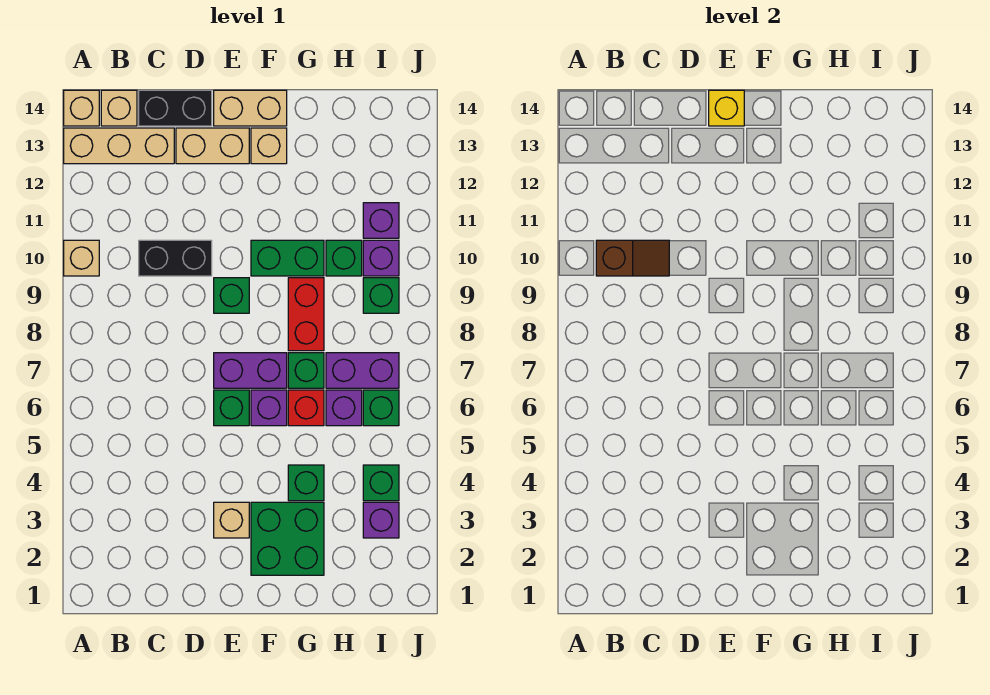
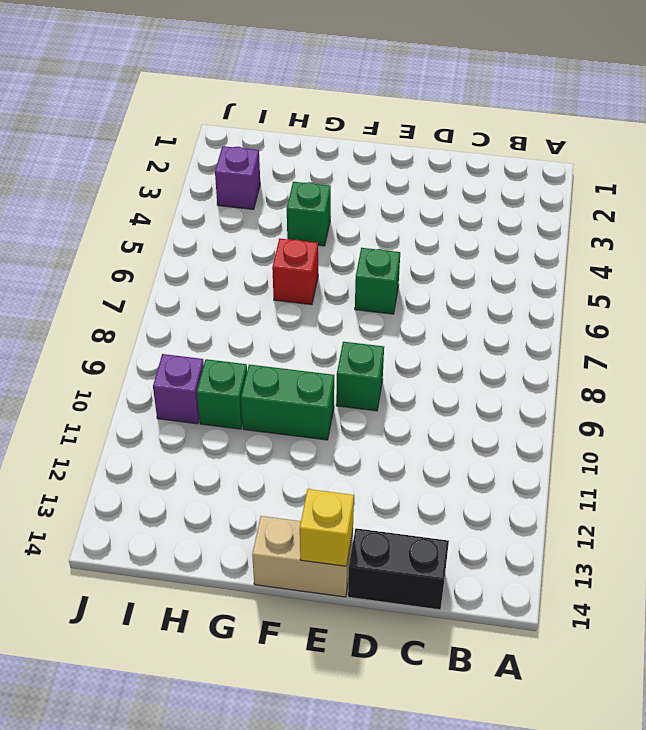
none -> tan 1x1 brick [64,240,99,276]
none -> tan 1x3 brick [64,128,174,164]
none -> tan 1x1 brick [64,90,99,126]
none -> tan 1x1 brick [101,90,137,126]

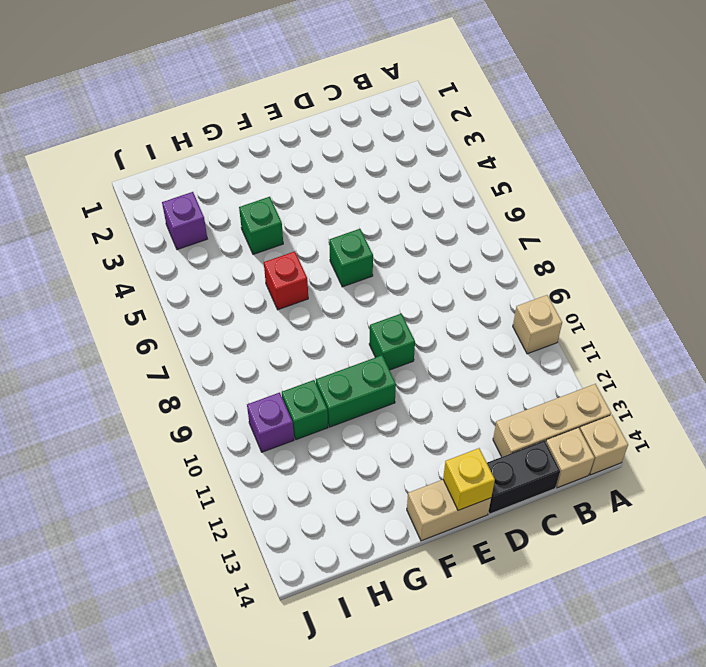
none -> black 1x2 brick [139,240,212,276]
none -> tan 1x2 brick [176,128,249,164]
none -> tan 1x1 brick [214,502,249,538]
none -> purple 1x2 brick [214,353,287,388]

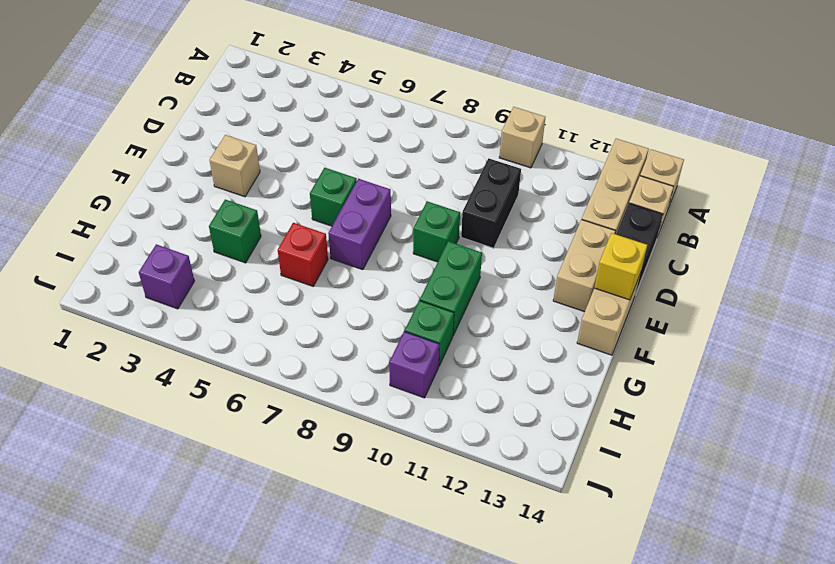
none -> green 2x2 brick [251,502,324,575]
none -> purple 1x1 brick [251,390,287,426]
none -> tan 1x1 brick [251,128,287,164]
none -> green 1x1 brick [288,353,324,388]

